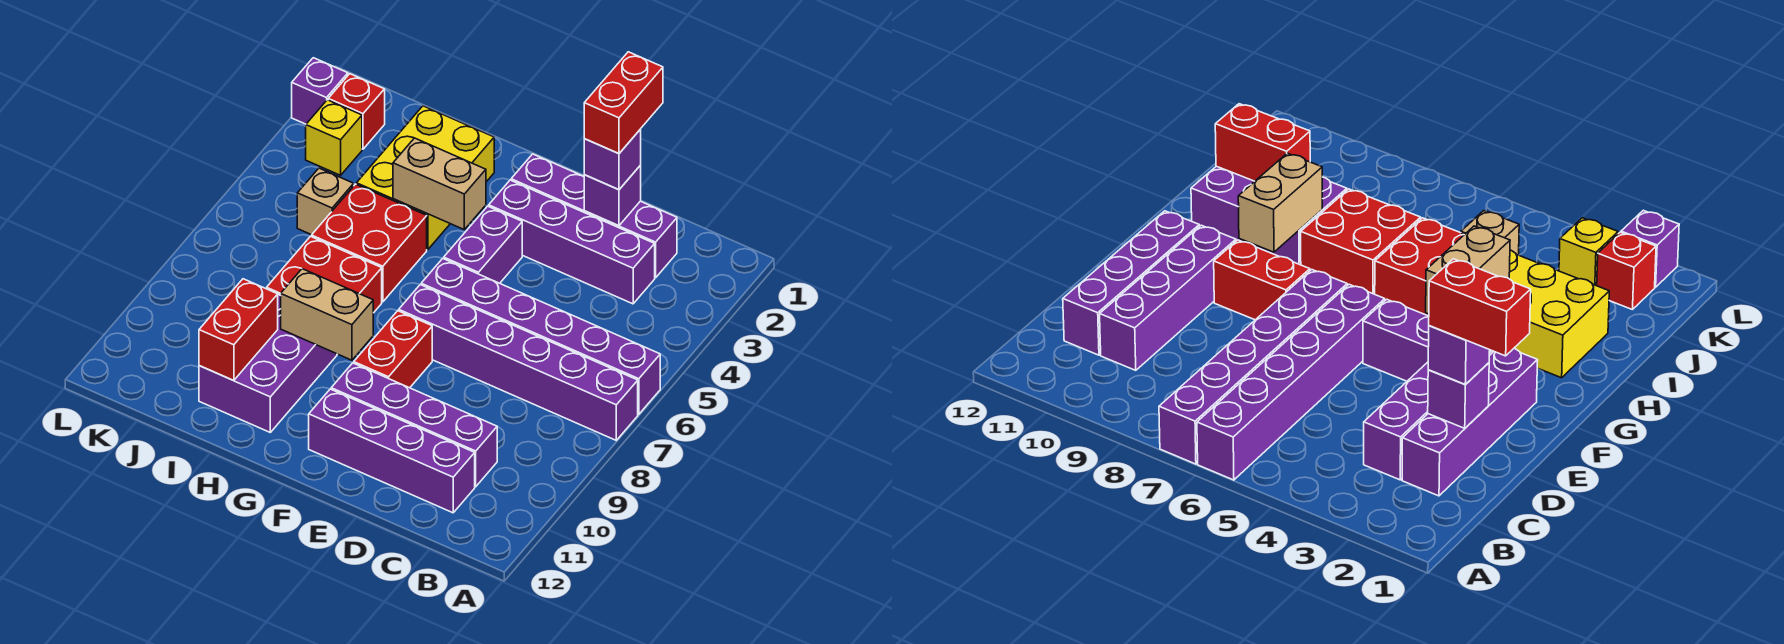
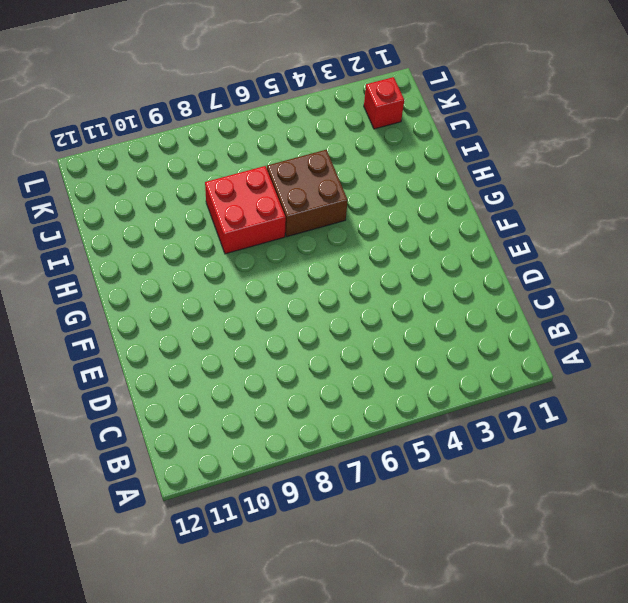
brown 2x2 brick [267,150,348,237] -> red 2x2 brick [312,184,427,302]
none -> purple 1x6 brick [421,259,660,414]
none -> purple 1x6 brick [399,285,638,440]
none -> purple 1x4 brick [511,154,677,278]

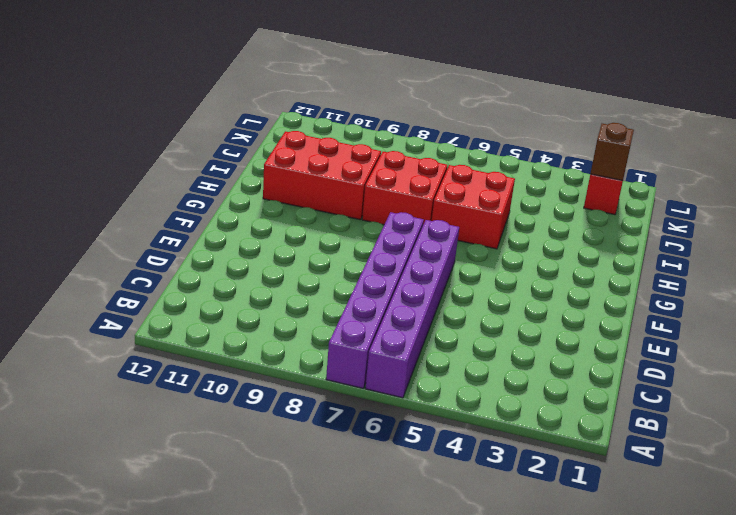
red 2x3 brick [263,131,381,220] -> purple 2x3 brick [199,294,337,432]
brown 1x1 brick [590,123,634,181] -> none
none -> purple 1x4 brick [511,154,677,278]
none -> purple 1x4 brick [489,180,655,304]
none -> purple 1x4 brick [331,363,497,487]

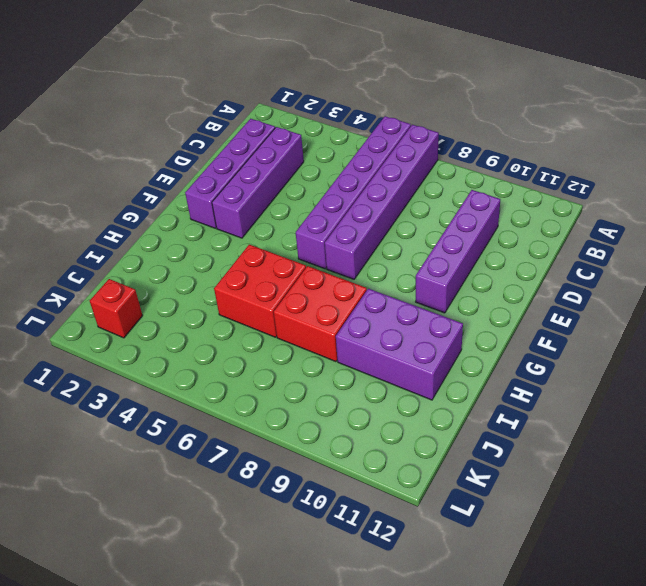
none -> purple 1x4 brick [309,389,475,513]
none -> purple 1x2 brick [444,206,522,283]
none -> red 1x2 brick [354,311,432,388]

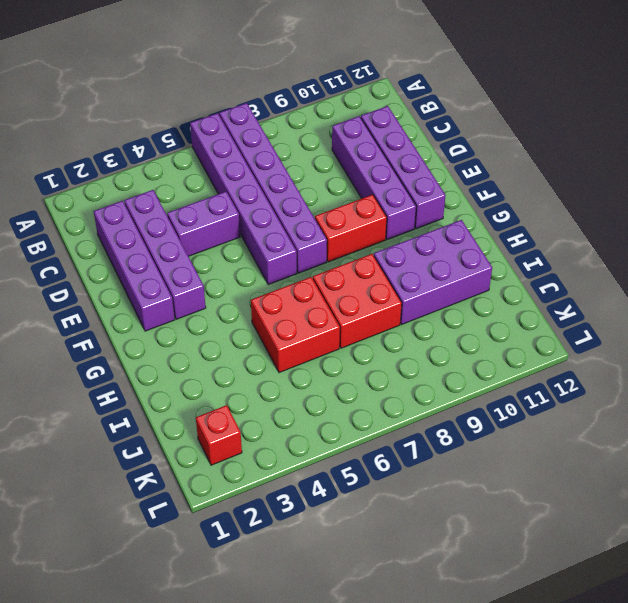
purple 1x2 brick [167,192,240,256] -> purple 1x2 brick moved to [444,206,522,283]
none -> yellow 2x3 brick [356,106,494,250]
none -> tan 1x1 brick [297,168,354,235]
none -> yellow 1x1 brick [306,100,362,175]

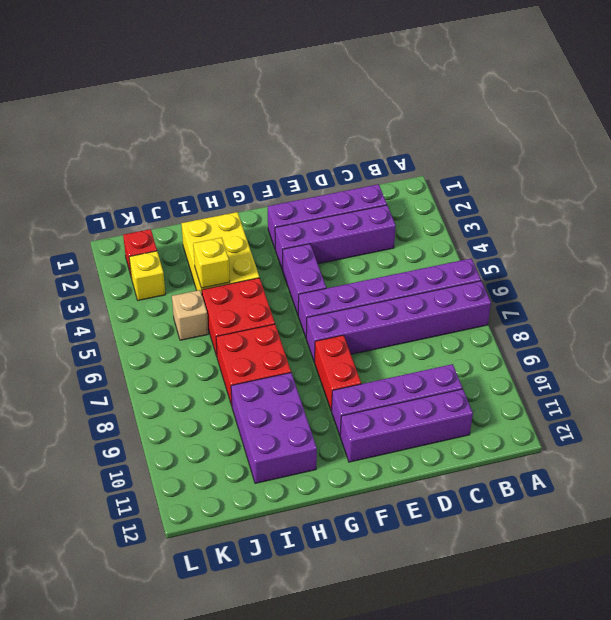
yellow 1x1 brick [193,237,230,288] -> none
none -> purple 1x1 brick [292,58,348,124]
none -> purple 1x1 brick [584,166,641,226]
none -> tan 1x2 brick [393,138,486,229]

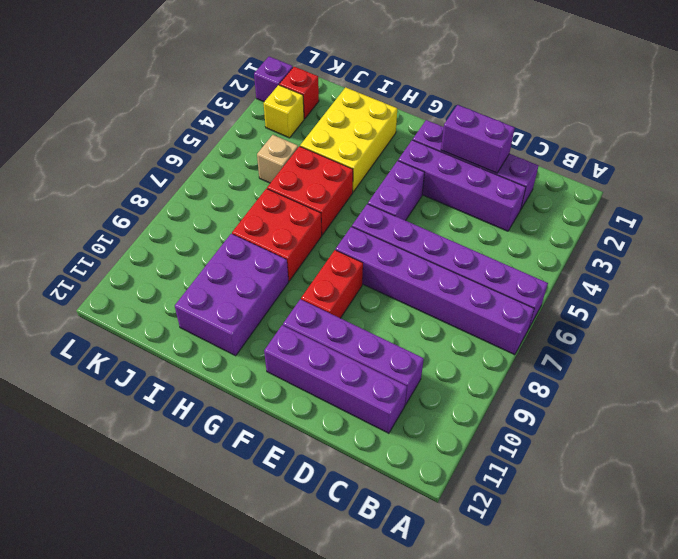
purple 1x2 brick [441,105,515,173] -> purple 1x1 brick [584,166,641,226]
none -> tan 1x2 brick [393,138,486,229]
none -> tan 1x2 brick [280,269,373,360]
none -> red 1x2 brick [199,279,278,381]

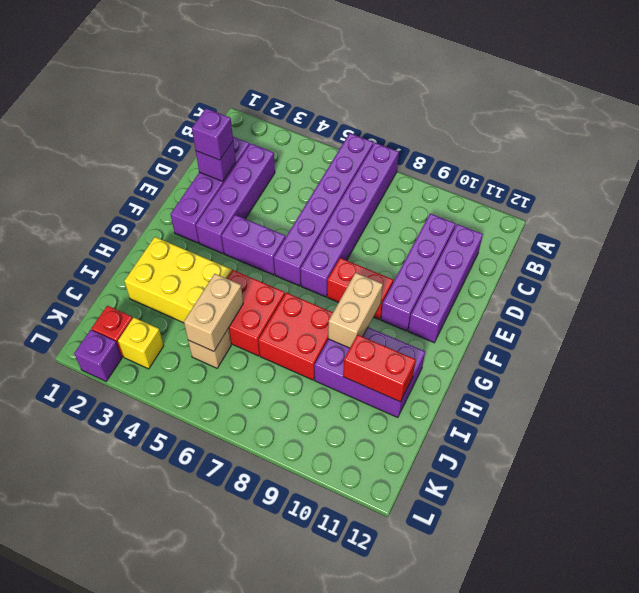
tan 1x2 brick [184,274,243,351] -> tan 1x2 brick moved to [393,138,486,229]
none -> red 1x2 brick [584,52,663,154]

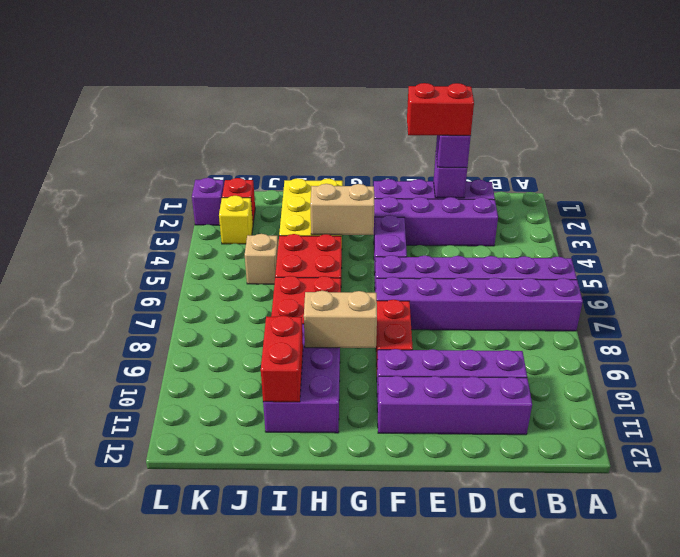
red 1x2 brick [407,83,474,136] -> red 1x2 brick turned to [584,52,663,154]

